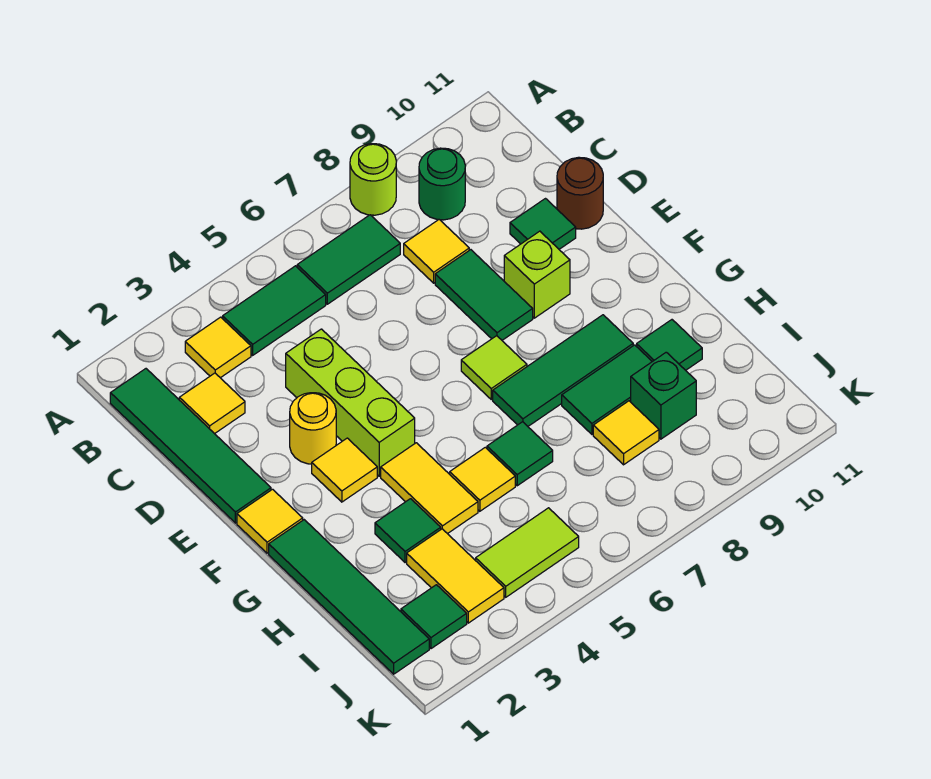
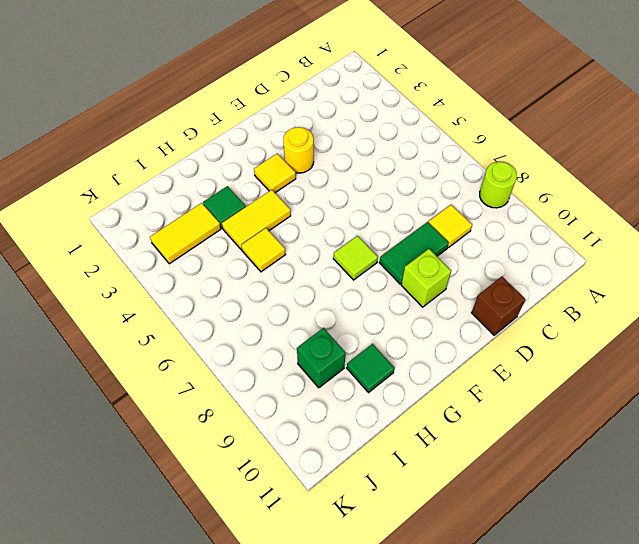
brown 1x1 brick [472,276,525,335] -> brown 1x1 round brick [557,157,603,229]
none -> green 1x4 tile [110,369,271,523]
none -> yellow 1x1 tile [185,317,251,378]
none -> green 1x2 tile [223,266,326,355]
none -> green 1x2 tile [297,215,400,304]

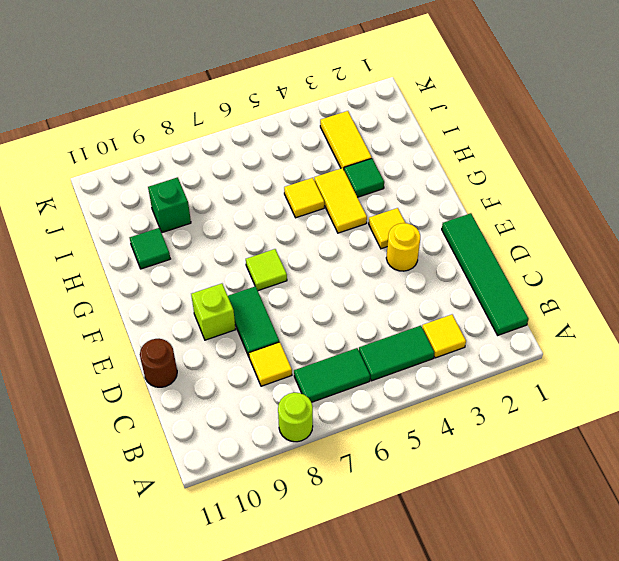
none -> green 1x1 round brick [419,148,465,220]
none -> yellow 1x1 tile [179,373,245,434]
none -> lime 1x3 brick [286,329,415,476]
none -> green 1x1 tile [510,199,576,249]

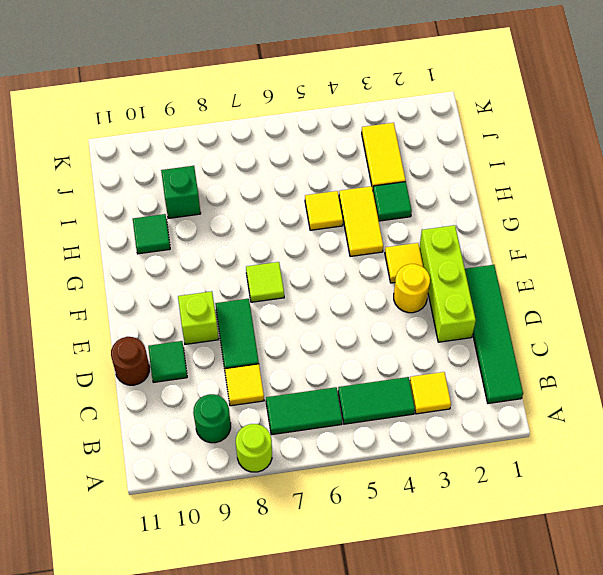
lime 1x3 brick [419,225,476,342] -> lime 1x3 brick moved to [286,329,415,476]
none -> yellow 1x1 tile [179,373,245,434]
none -> yellow 1x1 tile [237,489,303,553]
none -> green 1x4 tile [269,520,429,674]
none -> green 1x3 tile [493,315,633,426]

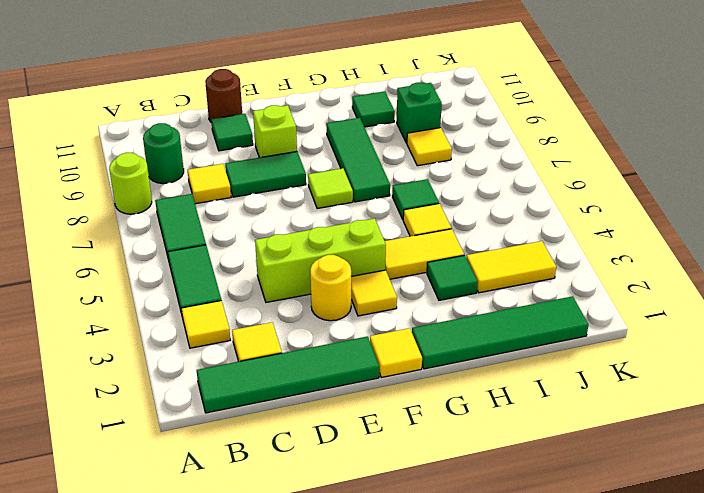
none -> green 1x2 tile [562,345,652,434]
none -> green 1x1 tile [401,585,467,649]
none -> lime 1x2 tile [476,508,579,597]

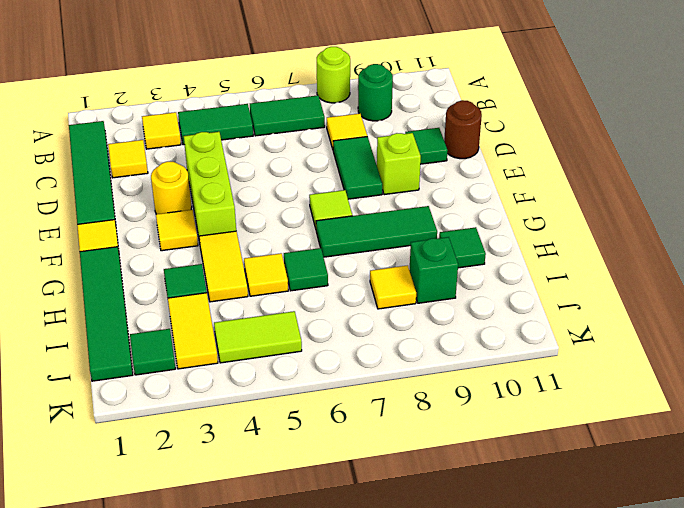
none -> green 1x2 tile [562,345,652,434]

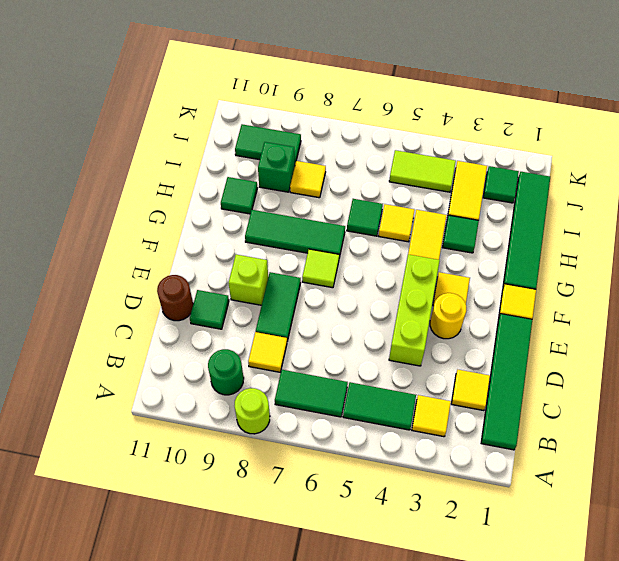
green 1x2 tile [235,124,301,164] -> green 1x2 tile moved to [562,345,652,434]

